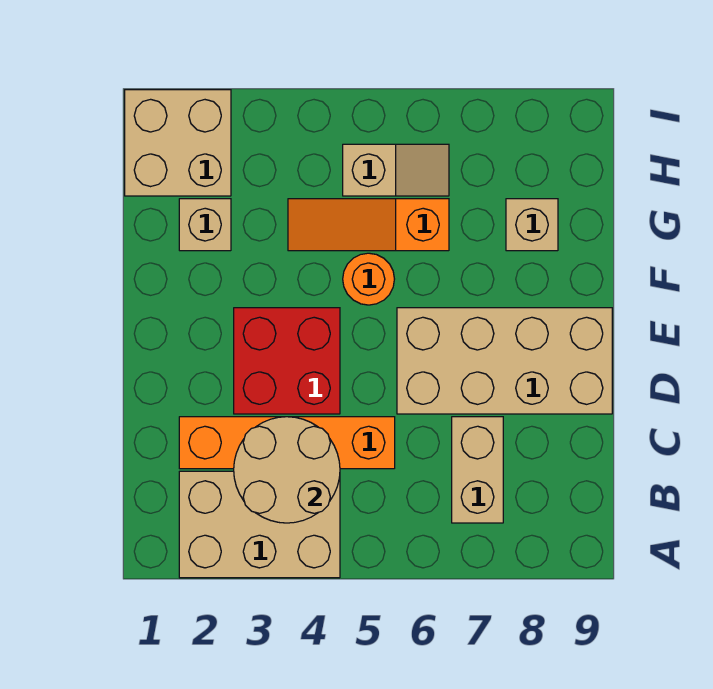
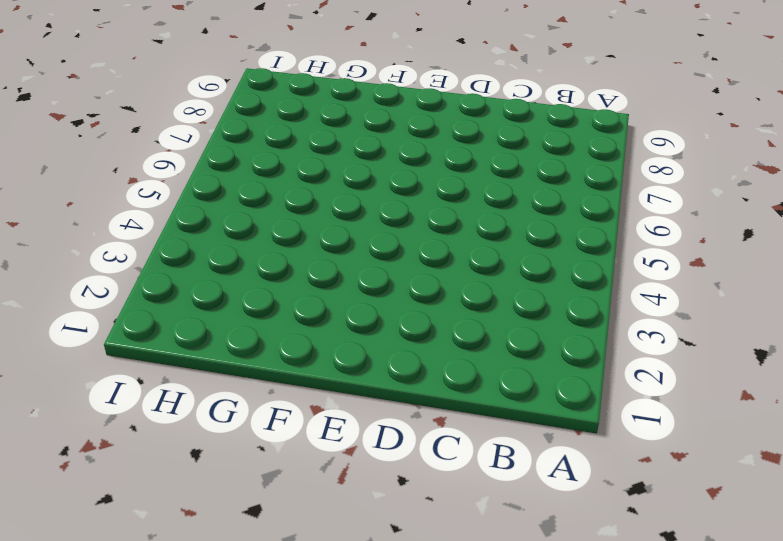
none -> tan 2x3 brick [179,471,340,578]
none -> tan 1x2 brick [452,417,503,523]
none -> orange 1x4 brick [179,417,395,469]

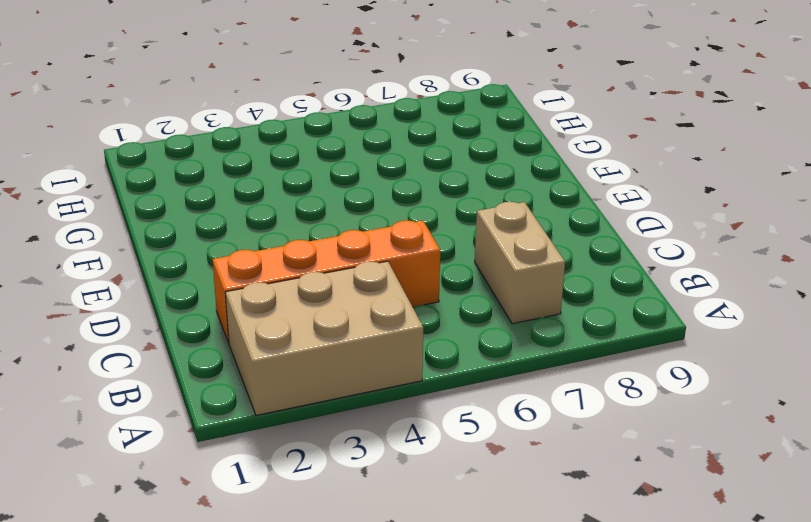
none -> red 2x2 brick [234,308,340,414]
none -> tan 2x4 brick [397,308,612,414]
none -> orange 1x1 round brick [343,253,394,305]

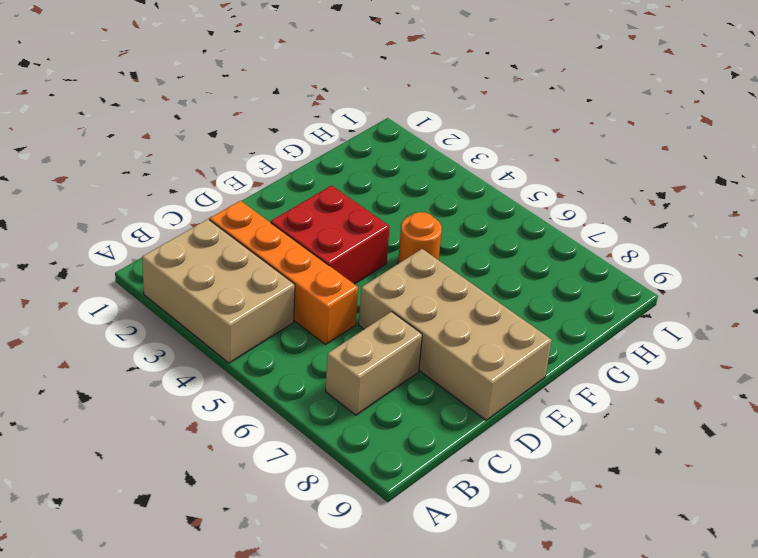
none -> tan 1x1 brick [179,199,231,251]
none -> orange 1x3 slope [288,199,449,251]
none -> tan 1x1 brick [506,199,558,251]

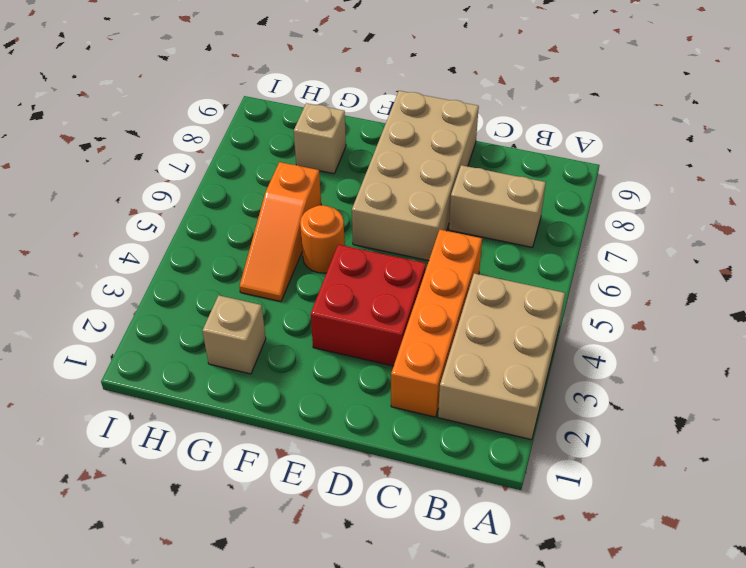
none -> tan 2x2 brick [125,90,231,196]
none -> tan 1x2 slope [343,144,449,196]
none -> tan 2x2 round brick [234,417,340,523]

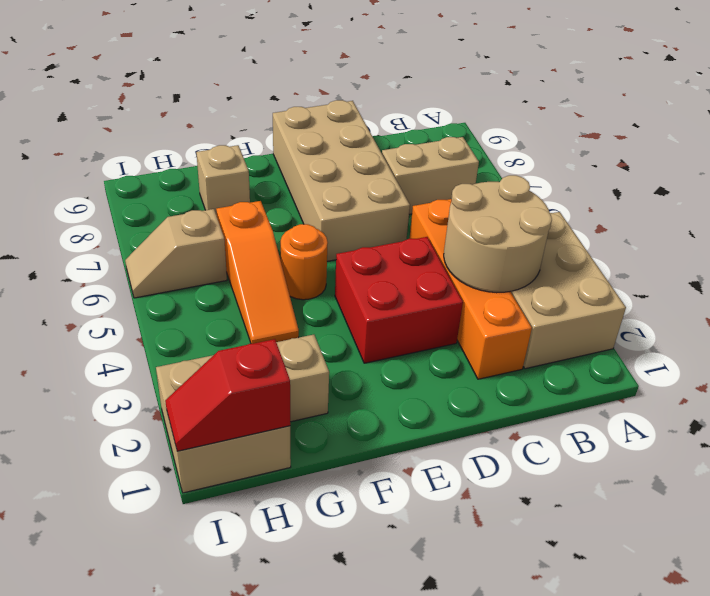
red 1x2 slope [165,339,290,451] -> none
tan 1x2 slope [125,209,227,298] -> tan 1x2 slope turned to [343,144,449,196]

